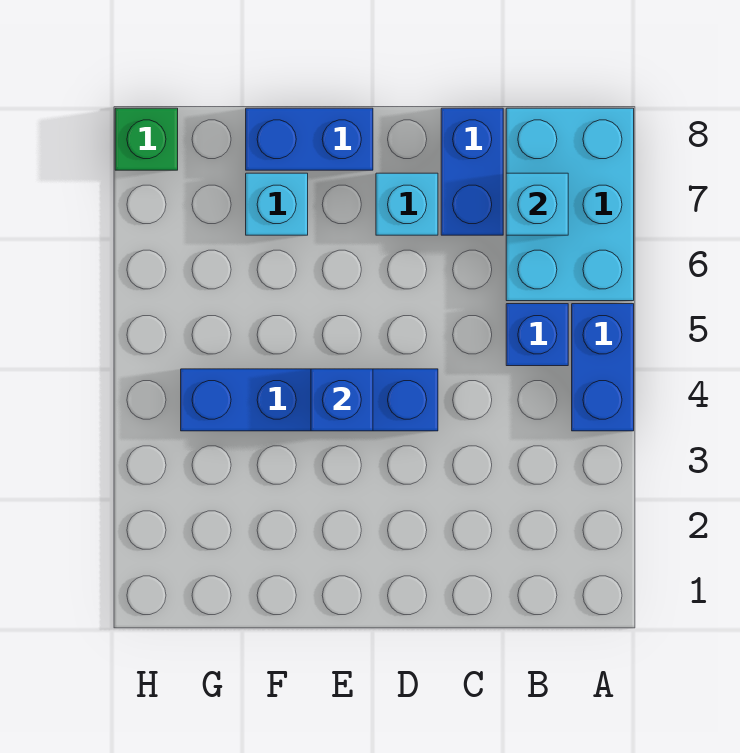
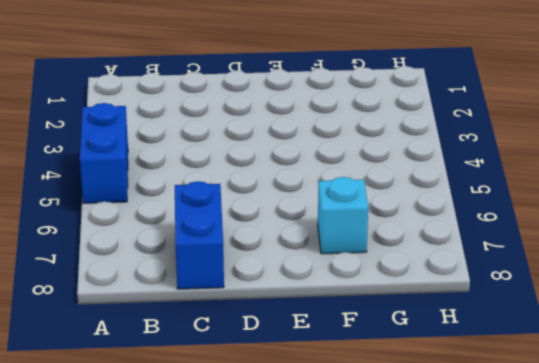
none -> cyan 2x3 brick [506,108,634,301]
none -> blue 1x1 brick [506,304,568,366]

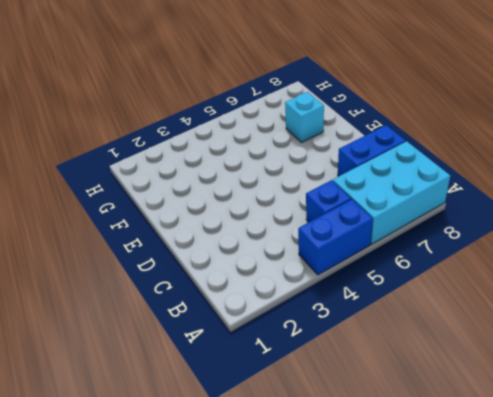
none -> blue 1x4 brick [181,369,438,431]
none -> cyan 1x1 brick [376,173,438,235]

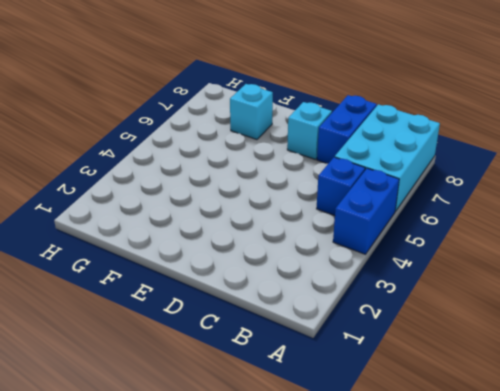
none -> blue 1x4 brick [181,369,438,431]
none -> blue 1x2 brick [246,108,373,170]

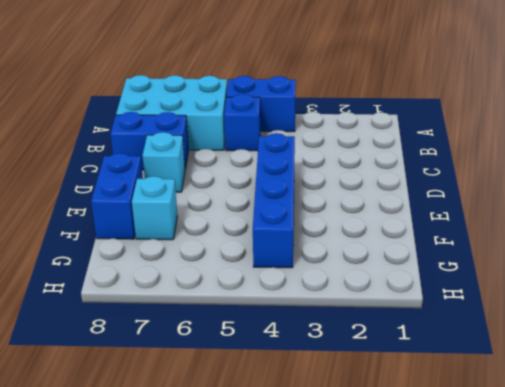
none -> green 1x1 brick [115,108,178,170]
none -> cyan 1x1 brick [506,173,568,235]

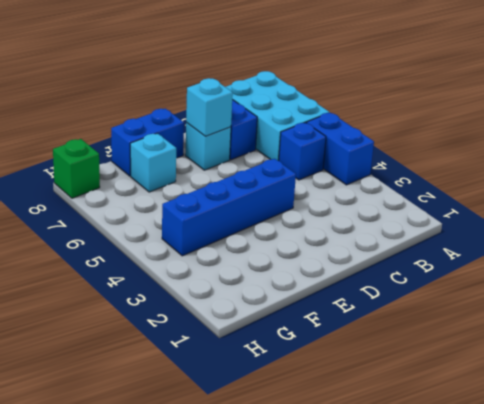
cyan 1x1 brick [186,78,233,136] -> cyan 1x1 brick moved to [506,173,568,235]
none -> blue 1x1 brick [311,369,373,431]

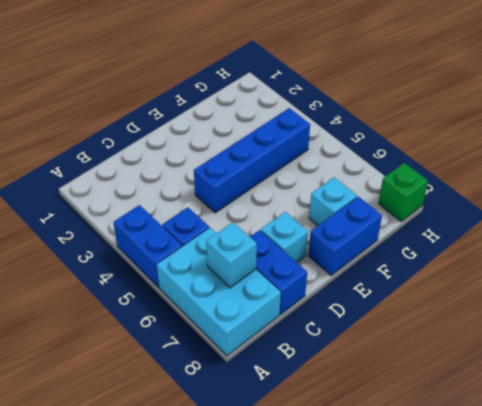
none -> blue 1x1 brick [311,369,373,431]

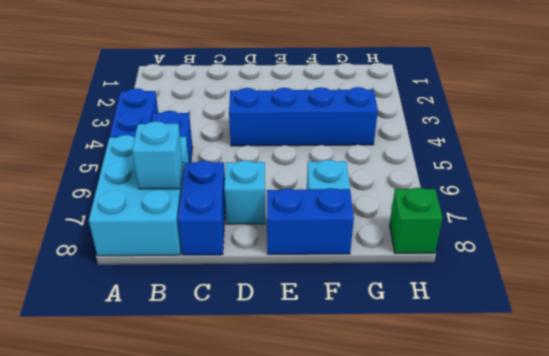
none -> blue 1x1 brick [311,369,373,431]

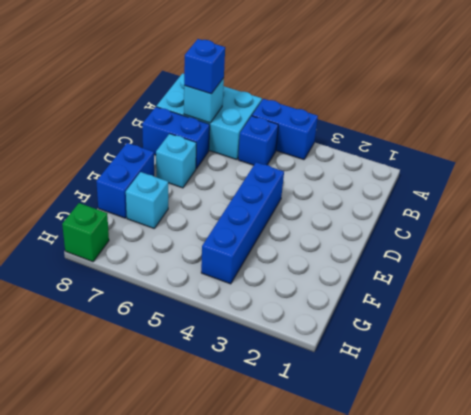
blue 1x1 brick [184,39,225,94] -> blue 1x1 brick moved to [311,369,373,431]

